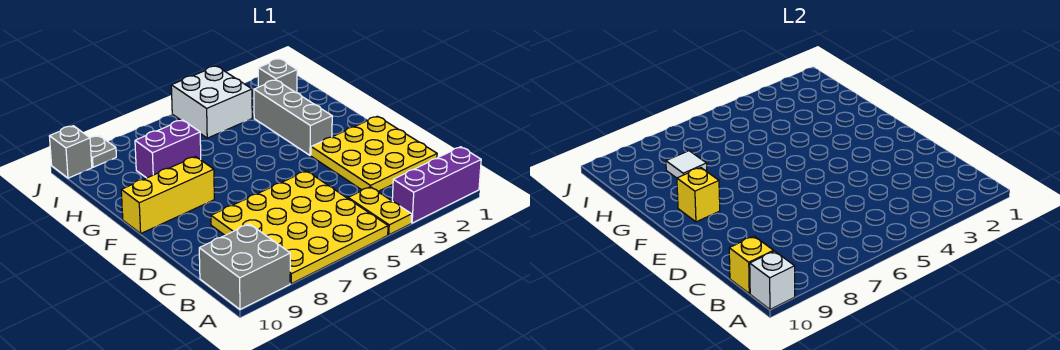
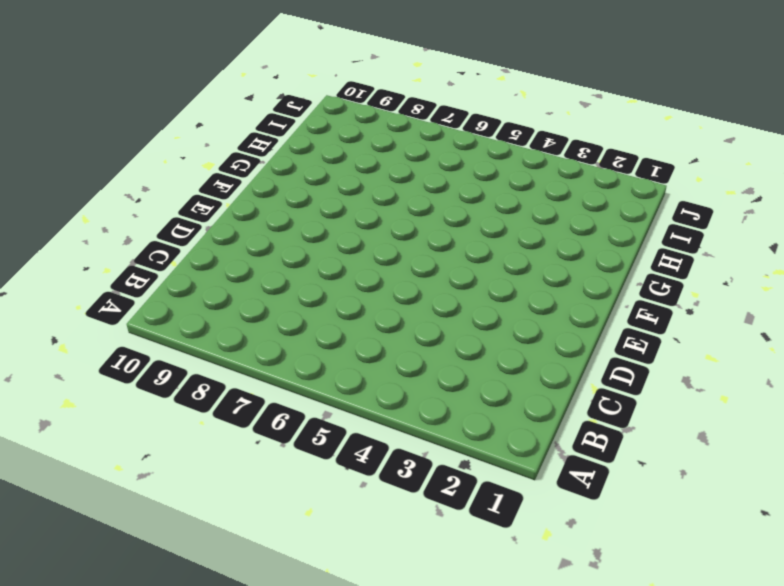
none -> purple 1x3 brick [392,147,481,223]
none -> yellow 1x2 plate [348,187,412,235]
none -> yellow 4x4 plate [211,171,388,284]

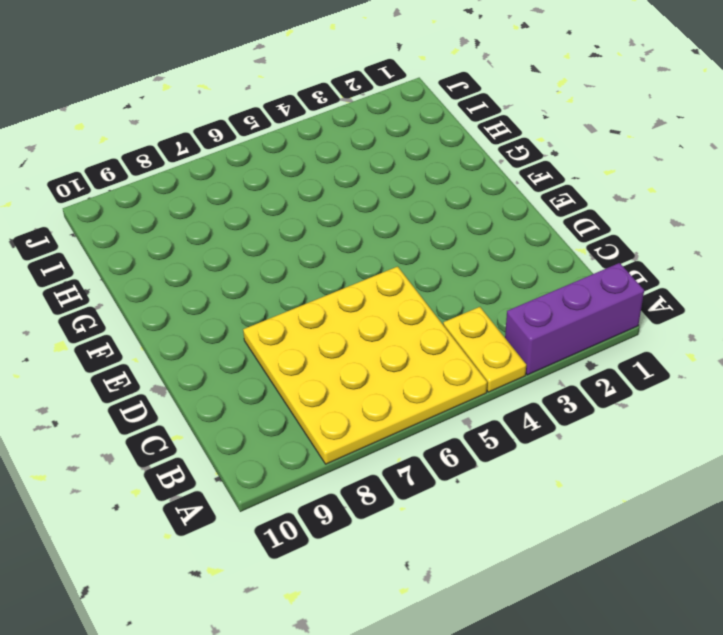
none -> grey 2x2 brick [199,224,290,309]
none -> yellow 3x3 plate [311,116,437,191]
none -> grey 1x3 brick [254,80,332,155]

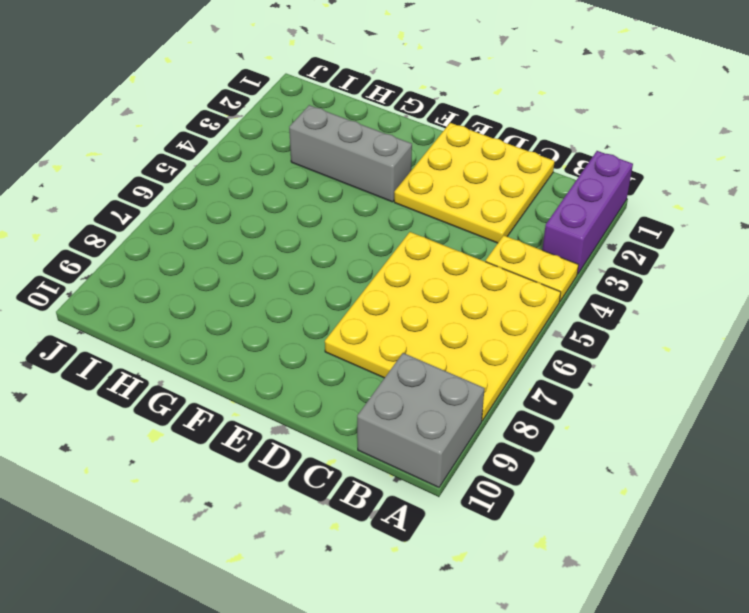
none -> yellow 1x3 brick [121,157,214,233]
none -> purple 1x2 brick [135,120,201,178]
none -> grey 1x1 brick [258,59,297,93]

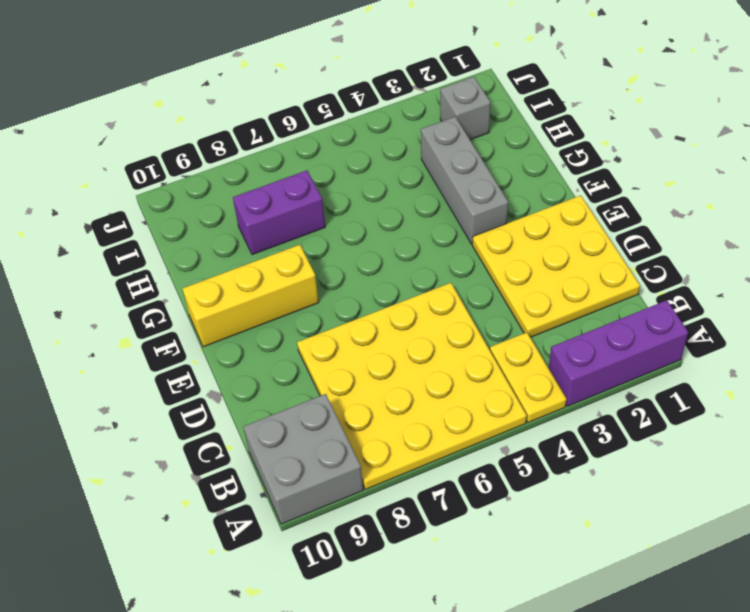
none -> white 2x2 brick [171,66,252,138]
none -> grey 1x1 plate [90,136,116,167]
none -> grey 1x1 brick [49,126,92,178]

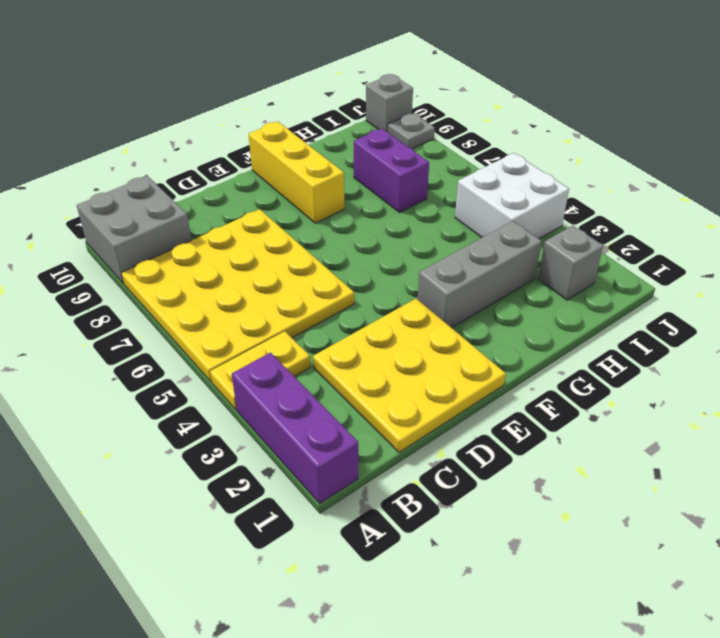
none -> white 1x1 brick [750,251,795,309]
none -> yellow 1x1 brick [729,236,774,294]
none -> yellow 1x1 brick [677,168,720,222]

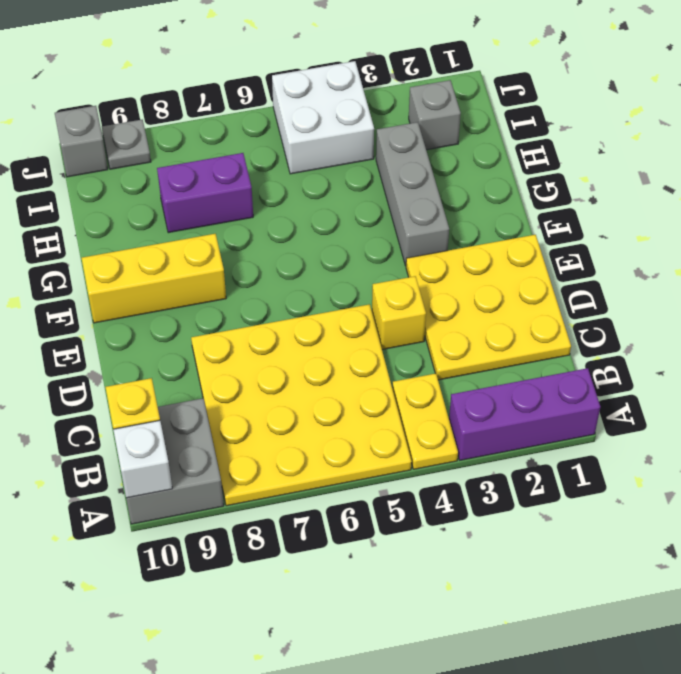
yellow 1x1 brick [372,276,426,350] -> yellow 1x1 brick moved to [677,168,720,222]
none -> white 1x1 tile [666,151,707,178]

